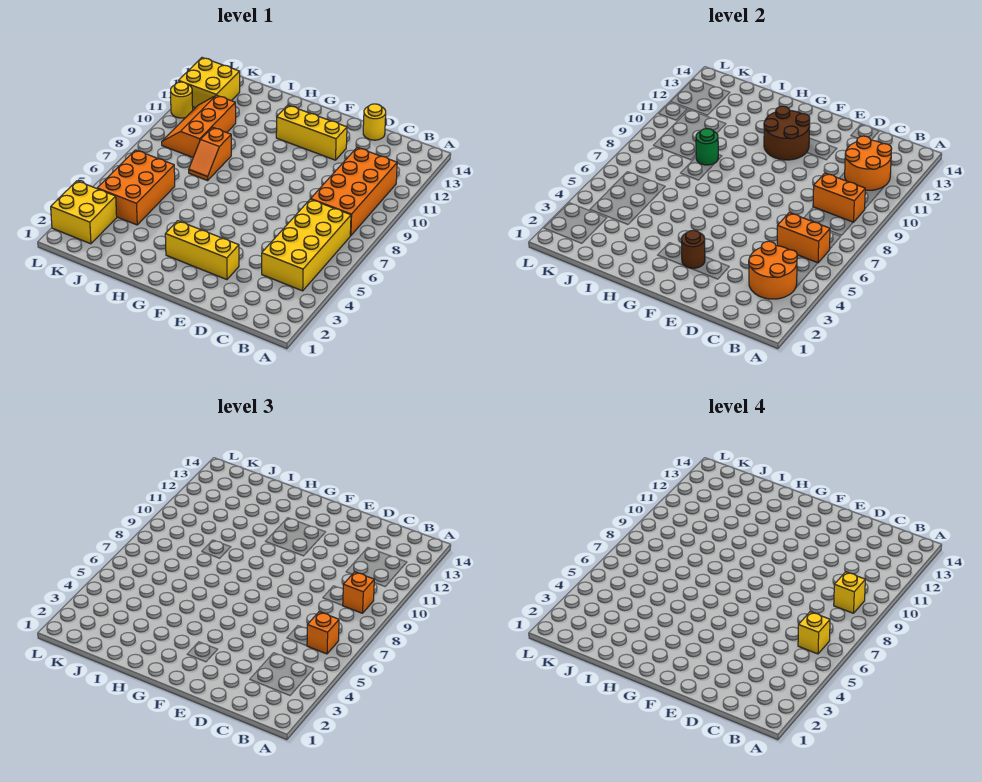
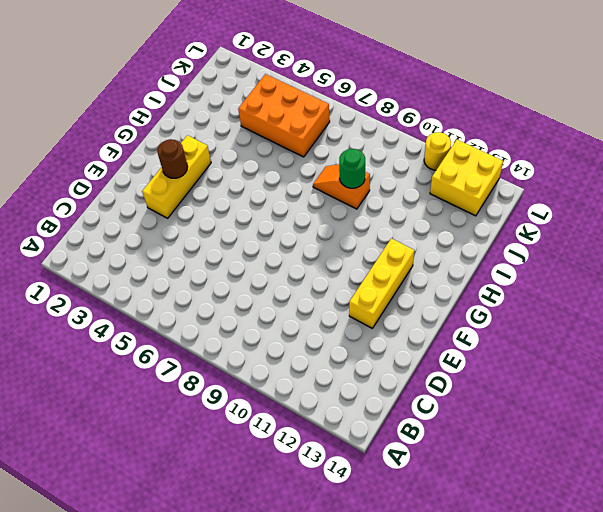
none -> yellow 2x4 brick [262,199,351,291]
none -> orange 2x4 brick [311,148,397,236]
none -> yellow 1x1 round brick [363,104,386,140]

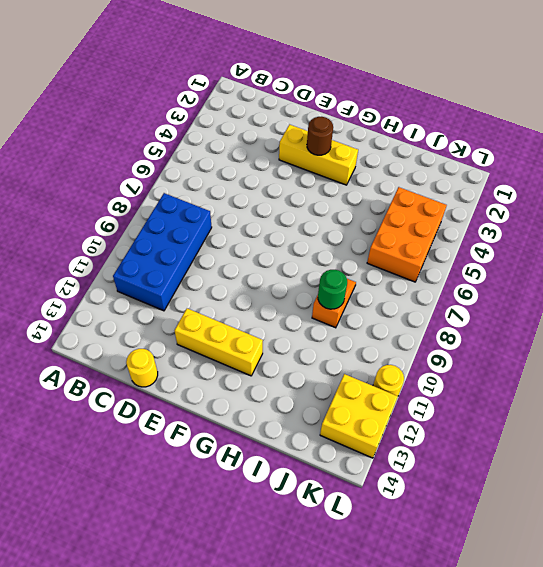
blue 2x4 brick [113,193,212,311] -> orange 2x4 brick [311,148,397,236]
none -> yellow 2x4 brick [262,199,351,291]
none -> orange 2x3 slope [162,95,236,157]
none -> yellow 2x2 brick [51,181,117,244]

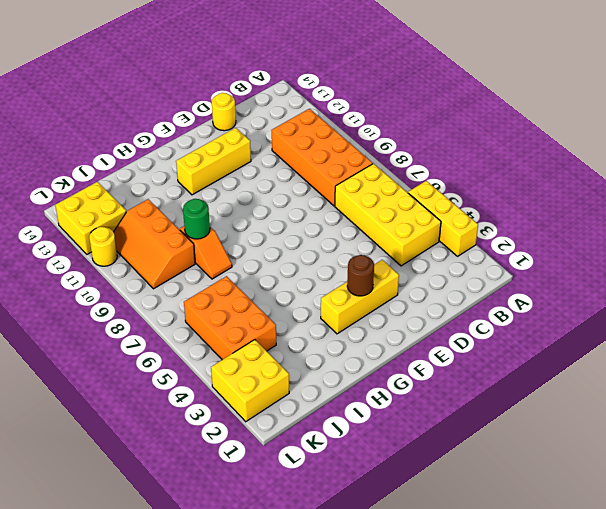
yellow 1x3 brick [408,181,478,256] -> none
none -> orange 2x2 round brick [749,241,797,299]
none -> orange 1x2 brick [777,213,830,263]
none -> orange 1x2 brick [813,173,865,222]

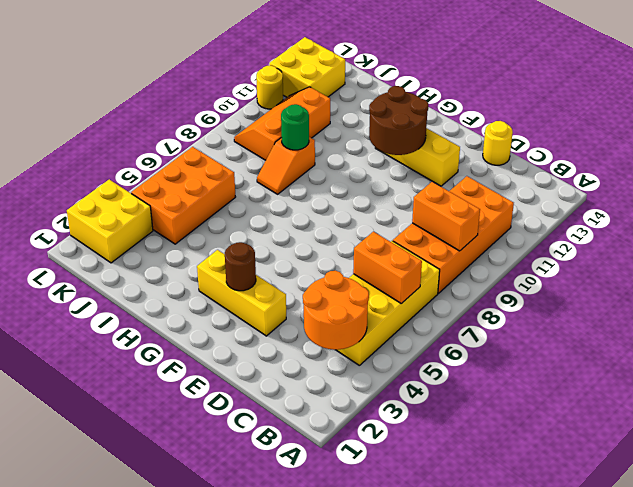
none -> orange 2x2 round brick [845,136,892,190]
none -> orange 1x1 brick [307,612,339,654]
none -> orange 1x1 brick [342,572,374,613]

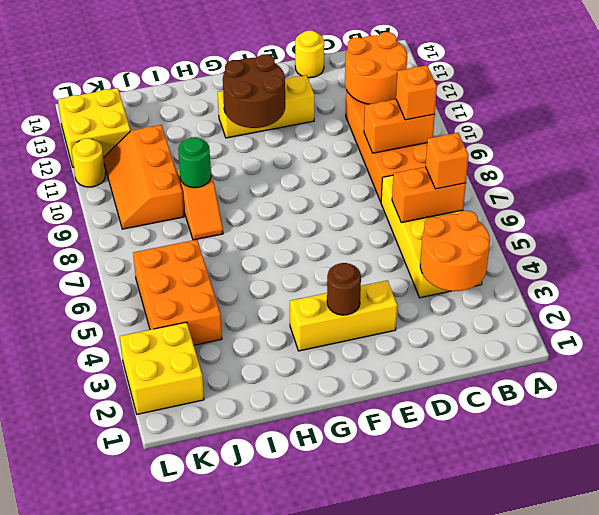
none -> yellow 1x1 brick [798,612,830,654]
none -> yellow 1x1 brick [834,572,865,613]

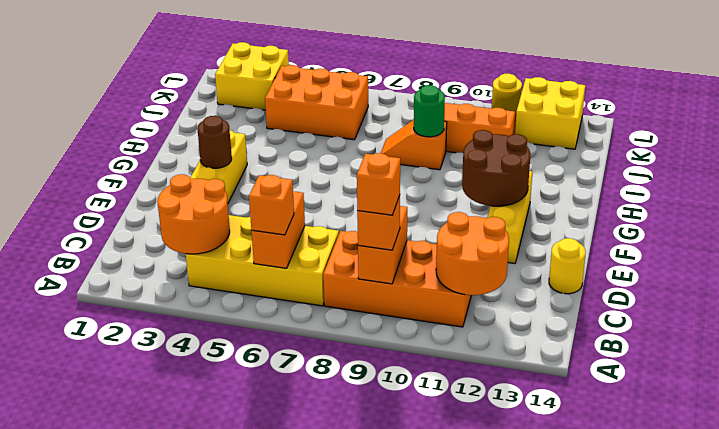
orange 1x1 brick [357,153,400,215] -> yellow 1x1 brick [834,572,865,613]
none -> yellow 1x1 brick [798,612,830,654]

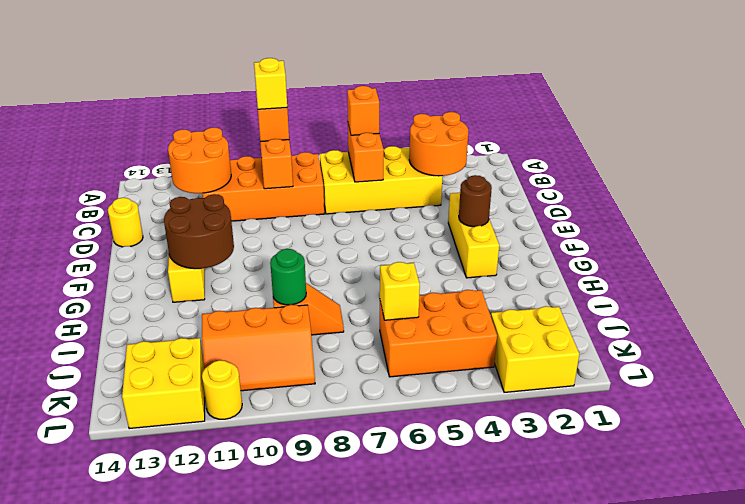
yellow 1x1 brick [380,262,420,320] -> yellow 1x1 brick moved to [798,612,830,654]

